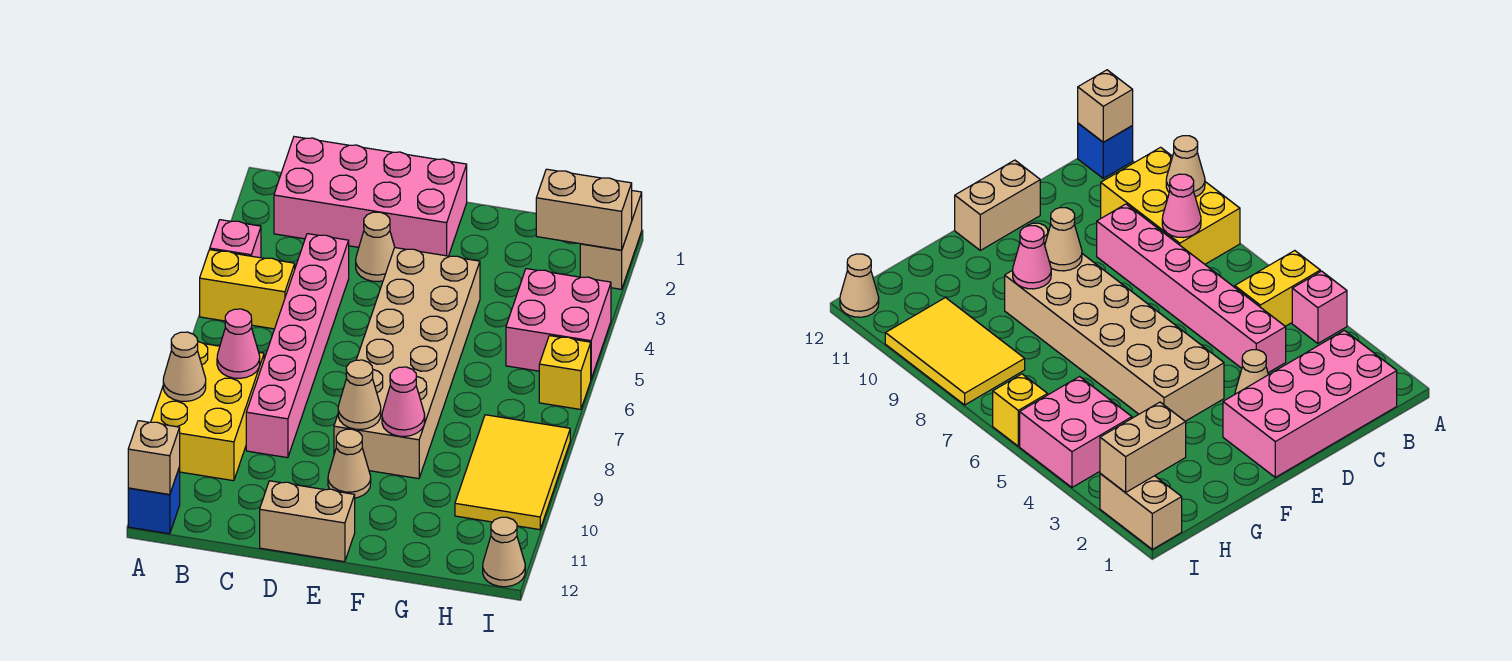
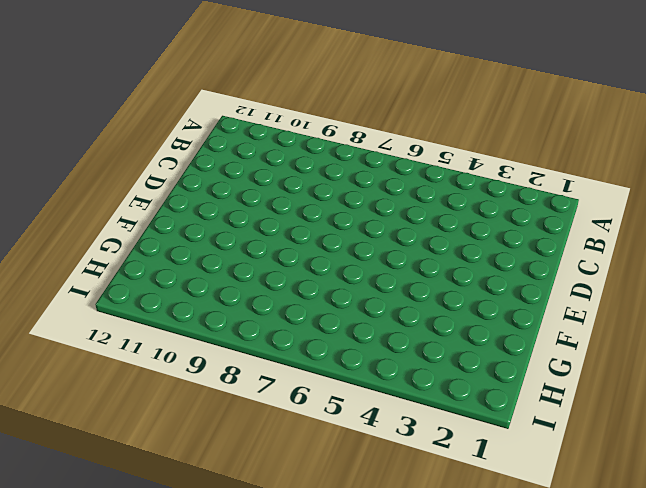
none -> pink 1x1 brick [210,220,261,258]
none -> yellow 1x2 brick [200,250,295,329]
none -> yellow 2x3 brick [151,342,264,481]

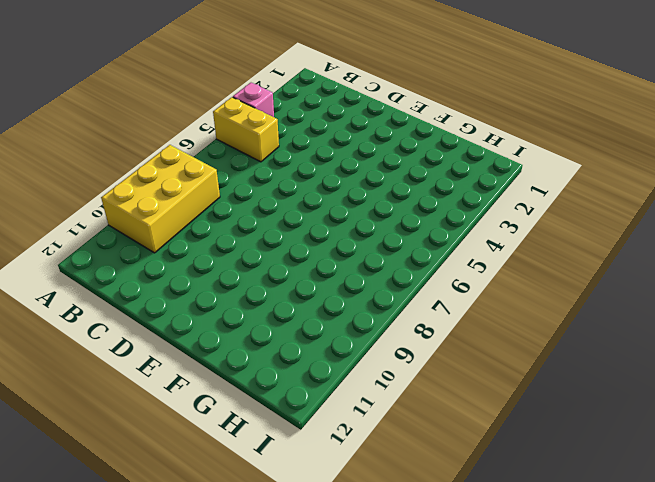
none -> blue 1x1 brick [128,467,180,534]
none -> pink 2x4 brick [274,137,467,256]
none -> pink 1x6 brick [246,234,349,458]

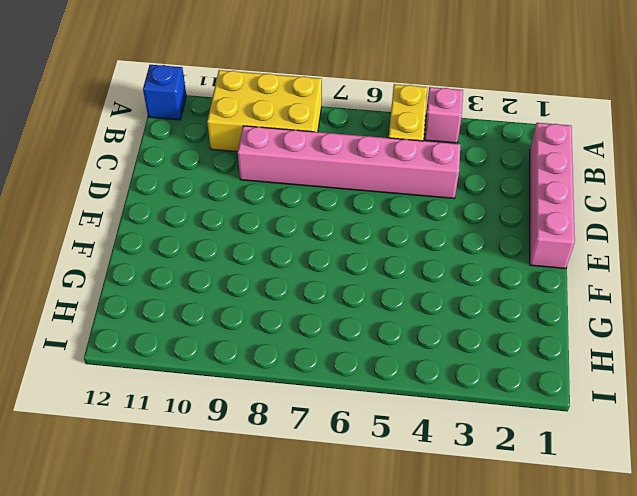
pink 1x4 brick [530,123,575,269] -> pink 2x4 brick [274,137,467,256]
none -> tan 1x1 cone [356,212,395,282]
none -> tan 1x2 brick [260,481,355,562]
none -> tan 2x6 brick [334,248,480,479]

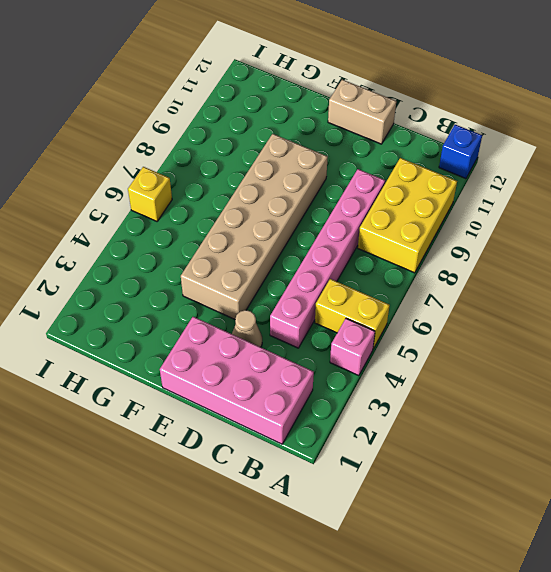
none -> tan 1x1 cone [328,429,371,498]
none -> pink 2x2 brick [506,269,611,379]
none -> yellow 2x3 tile [455,415,570,530]

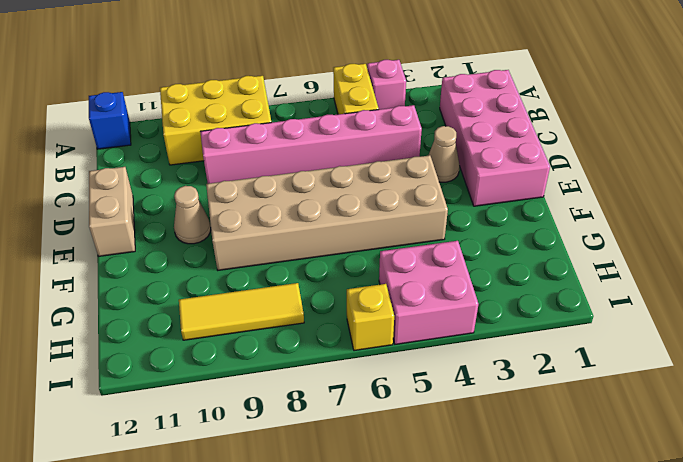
yellow 1x3 tile [179,283,304,340] -> yellow 2x3 tile [455,415,570,530]
none -> tan 1x2 brick [580,191,642,289]
none -> tan 1x1 cone [483,517,525,587]
none -> tan 1x1 cone [163,332,206,401]

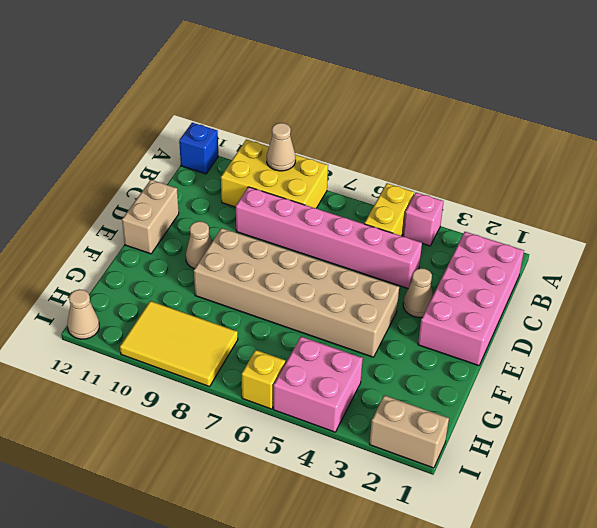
none -> tan 1x1 brick [128,421,180,495]
none -> pink 1x1 cone [217,309,260,378]
none -> tan 1x1 cone [338,360,381,429]

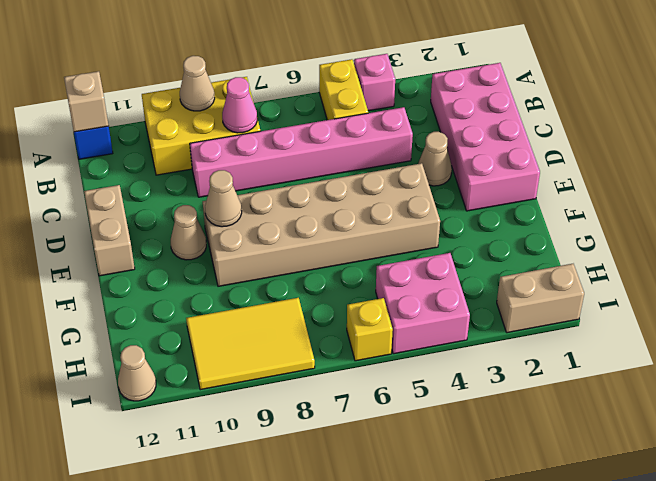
none -> pink 1x1 cone [382,367,425,436]
none -> tan 1x2 brick [536,169,632,250]

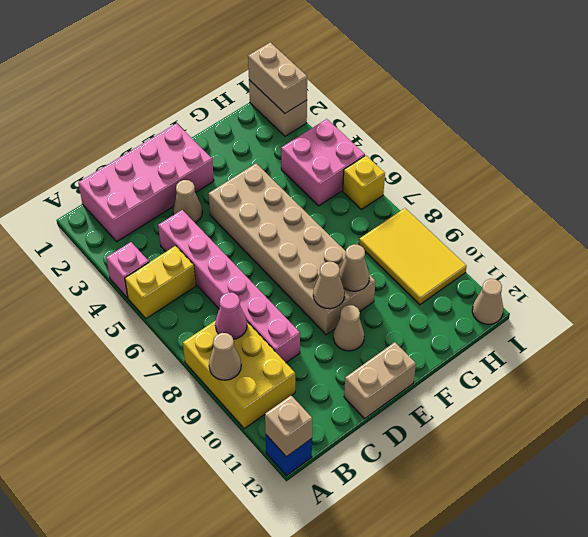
tan 1x1 cone [339,244,369,291] -> pink 1x1 cone [382,367,425,436]
tan 1x2 brick [248,42,307,113] -> tan 1x2 brick turned to [536,169,632,250]

